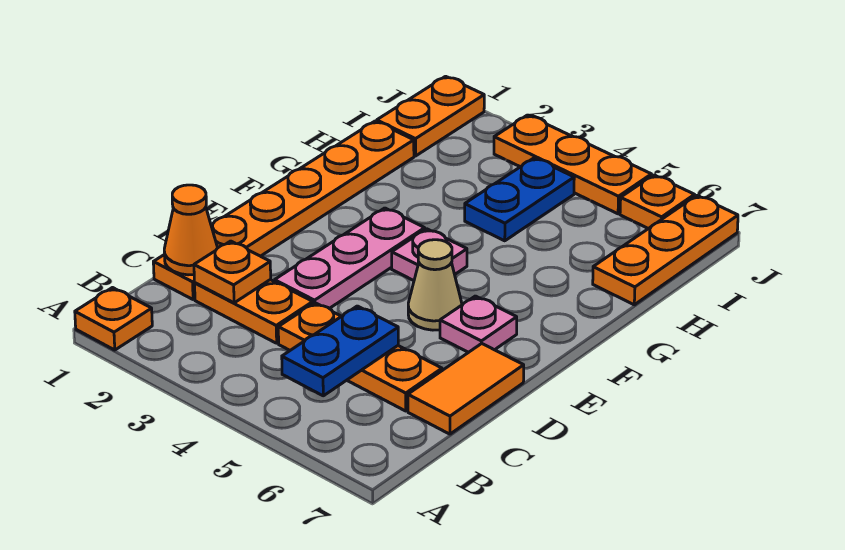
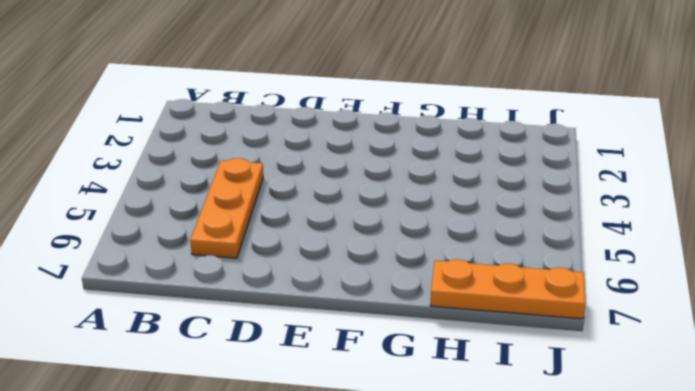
none -> orange 1x1 plate [75,288,152,350]
none -> orange 1x6 plate [153,121,414,299]
none -> orange 1x2 plate [195,280,313,343]

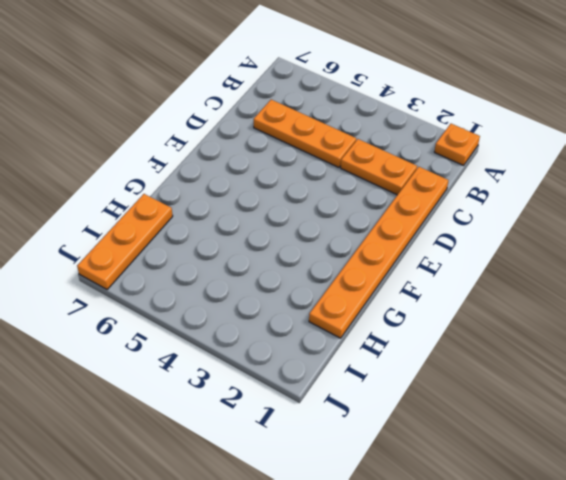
none -> orange 1x2 tile [408,343,524,434]
none -> pink 1x3 plate [275,208,425,308]
none -> tan 1x1 cone [408,240,462,330]

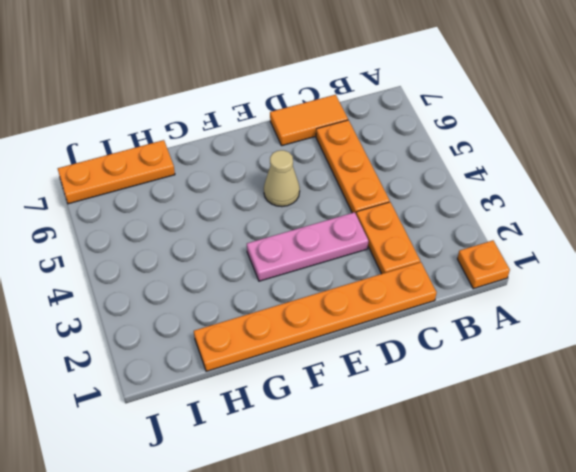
none -> pink 1x1 plate [440,296,517,352]
none -> pink 1x1 plate [392,229,467,281]
none -> blue 1x2 plate [465,158,574,241]

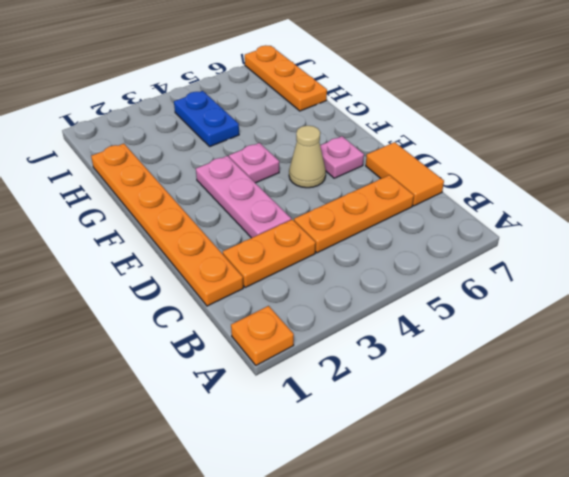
none -> orange 1x2 plate [377,76,484,156]
none -> orange 1x3 plate [494,115,652,214]
none -> orange 1x1 plate [620,175,695,229]

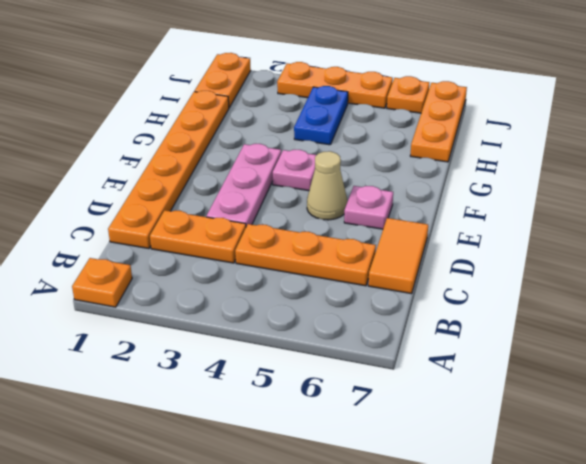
none -> blue 1x2 plate [282,306,398,396]
none -> orange 1x1 cone [164,185,217,275]
none -> orange 1x1 plate [194,241,271,303]

